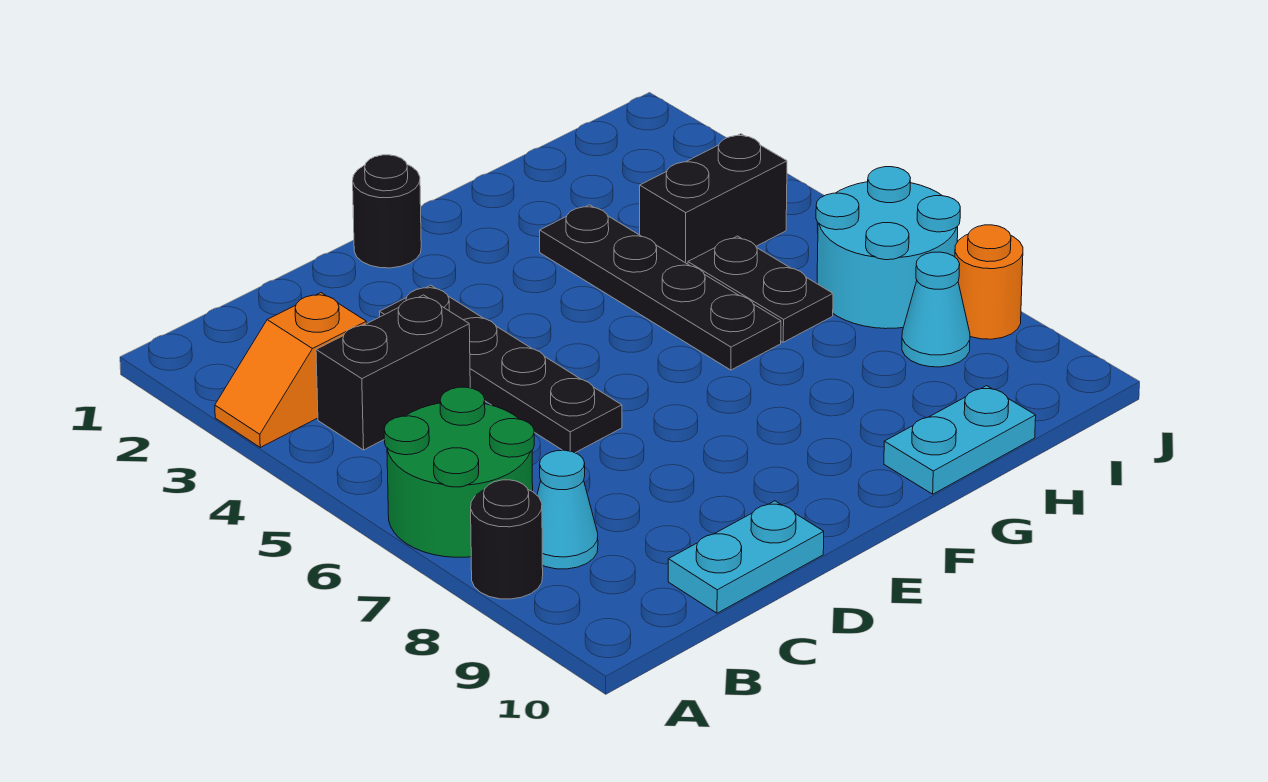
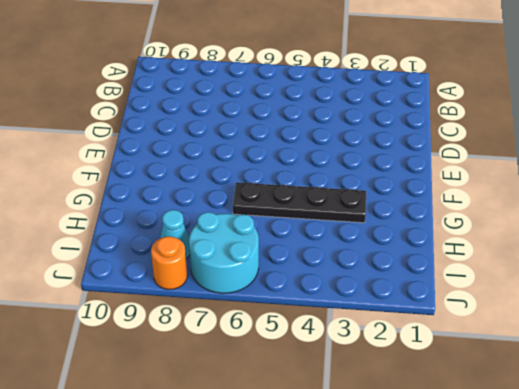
none -> orange 1x2 slope [215,293,367,447]
none -> green 2x2 round brick [384,387,534,557]
none -> black 1x1 round brick [471,480,543,599]

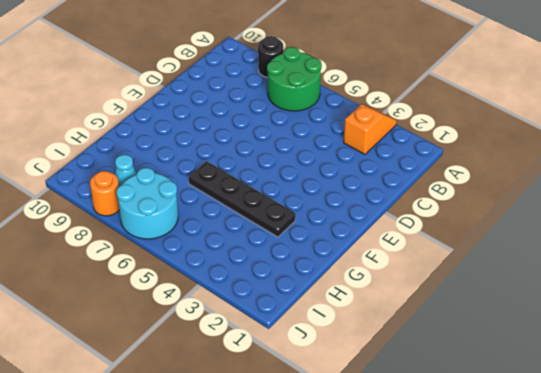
none -> black 1x2 brick [316,295,470,450]
none -> cyan 1x1 cone [537,450,598,569]
none -> cyan 1x2 plate [668,501,824,613]

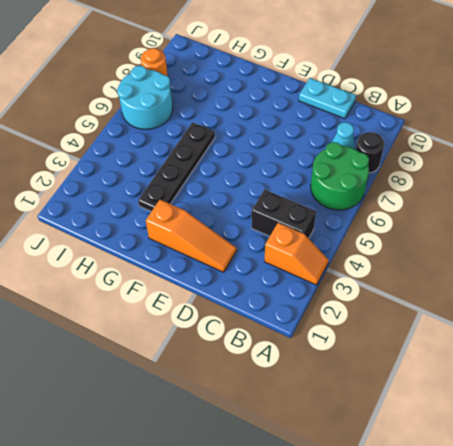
orange 1x3 slope [146,200,237,272] -> none
none -> black 1x4 plate [379,285,622,453]
none -> black 1x1 round brick [353,155,421,268]
none -> cyan 1x2 plate [884,386,1036,494]

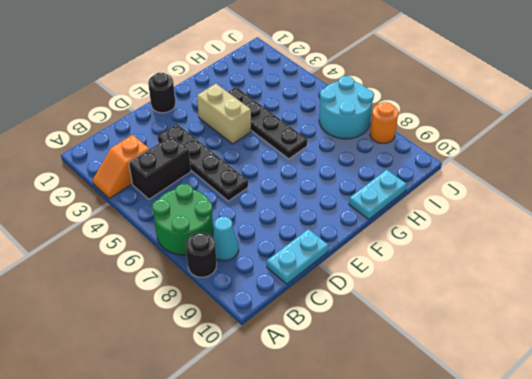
tan 1x2 brick [197,84,251,144] -> none
none -> black 1x2 brick [640,134,787,264]
none -> black 1x2 plate [688,236,833,342]
none -> cyan 1x1 cone [902,252,970,367]

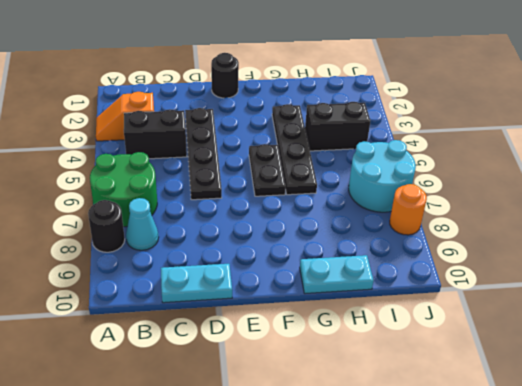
black 1x2 plate [249,144,286,196] -> black 1x2 plate moved to [688,236,833,342]
none -> cyan 1x1 cone [902,252,970,367]

